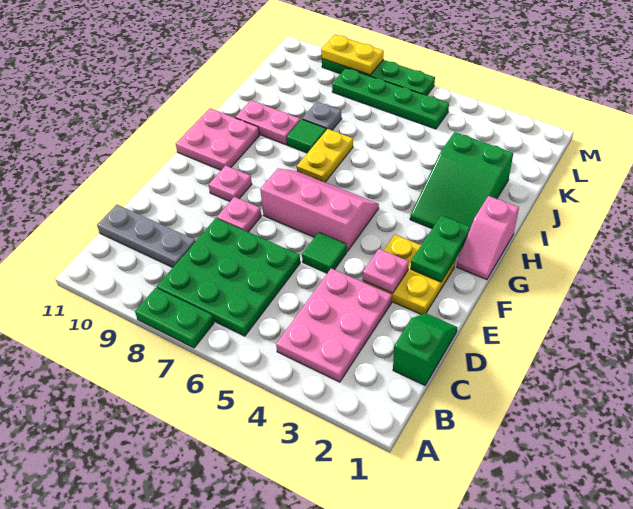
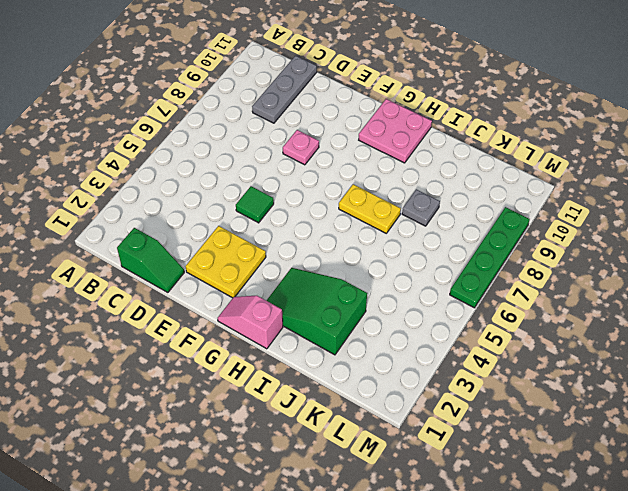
none -> green 1x2 plate [135,288,214,348]
none -> pink 2x3 plate [276,268,392,382]
none -> green 3x3 plate [157,218,300,336]

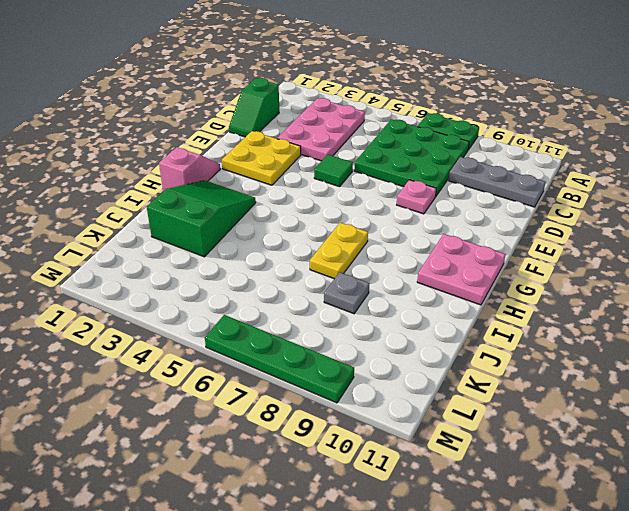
none -> pink 2x3 slope [260,169,379,251]
none -> pink 1x1 plate [209,166,252,201]
none -> green 1x1 tile [286,119,326,153]

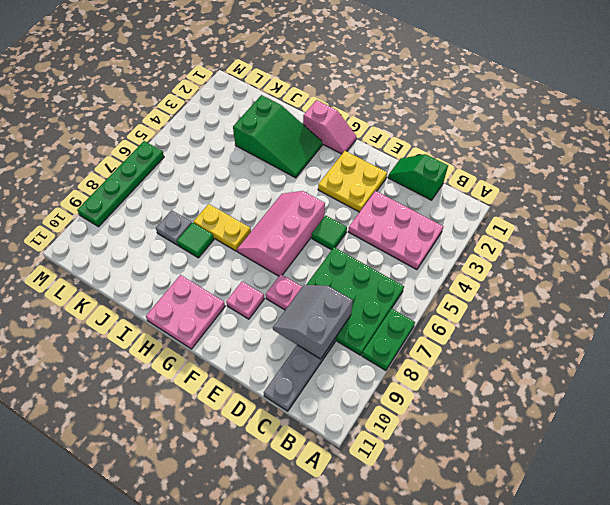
grey 2x2 slope [273,285,353,359] -> none
none -> pink 1x2 plate [235,100,300,144]
none -> green 1x4 plate [332,68,449,129]
none -> pink 1x1 plate [363,249,409,293]

